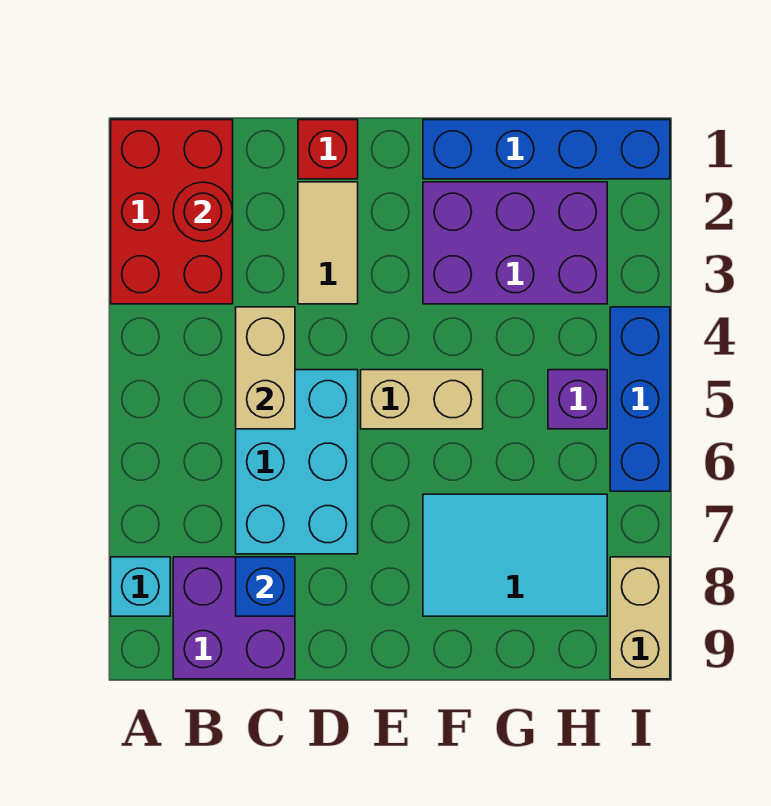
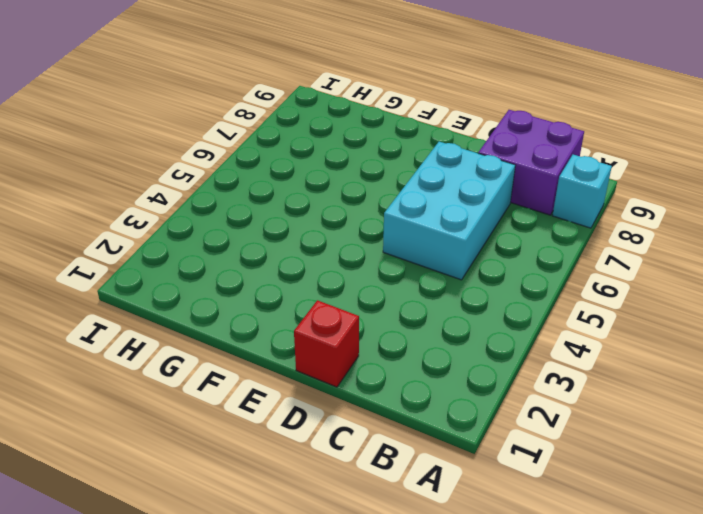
none -> red 2x3 brick [111,120,233,304]
none -> tan 1x2 tile [298,182,358,304]
none -> tan 1x2 brick [361,370,483,429]

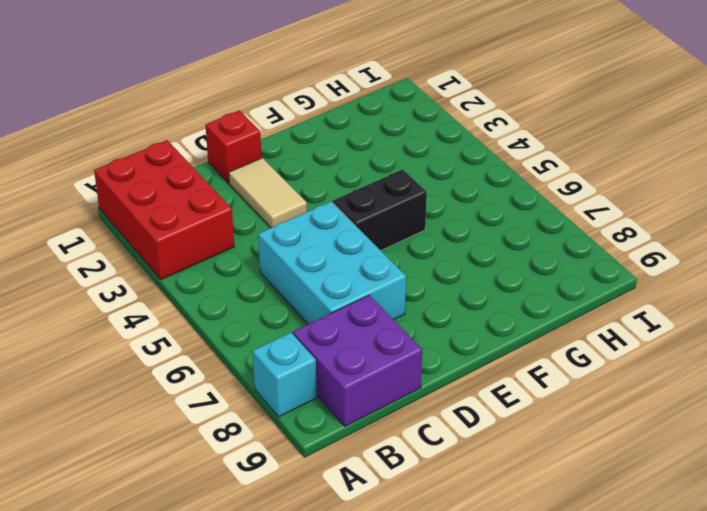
black 1x2 brick [333,169,427,250] -> tan 1x2 brick [361,370,483,429]
none -> blue 1x4 brick [423,120,670,179]
none -> purple 2x3 brick [423,182,607,304]
none -> cyan 2x3 tile [423,494,607,616]

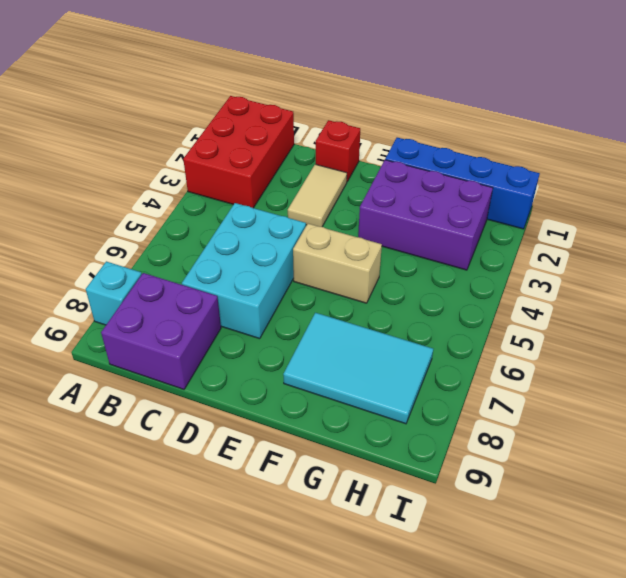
none -> purple 1x1 brick [548,370,607,429]
none -> blue 1x3 brick [610,307,670,491]
none -> tan 1x2 brick [610,557,670,679]

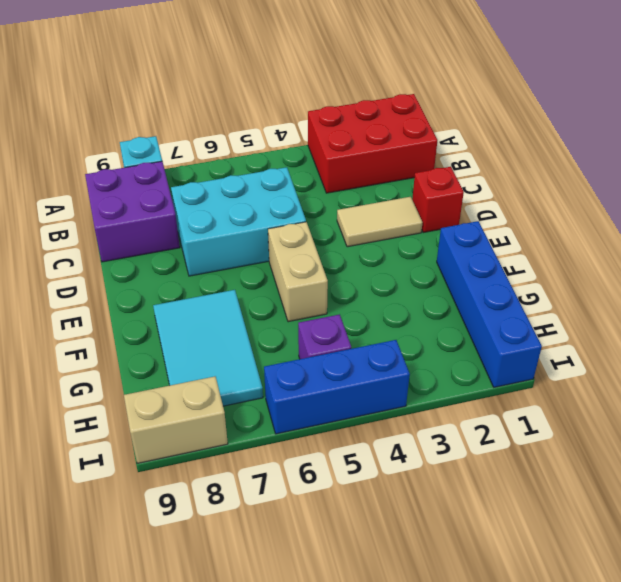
none -> purple 2x3 brick [423,182,607,304]
none -> red 1x1 round brick [173,182,233,242]
none -> tan 1x2 brick [236,307,295,429]

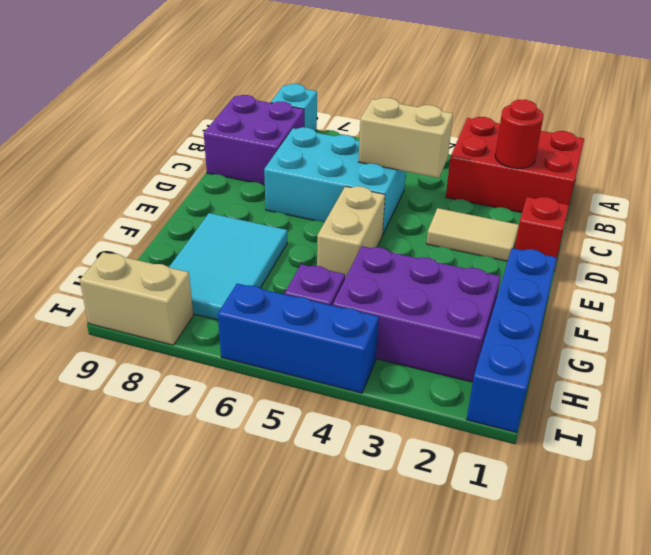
purple 2x3 brick [333,246,501,382] -> purple 2x3 brick turned to [423,182,607,304]
none -> blue 1x1 brick [236,557,295,616]

